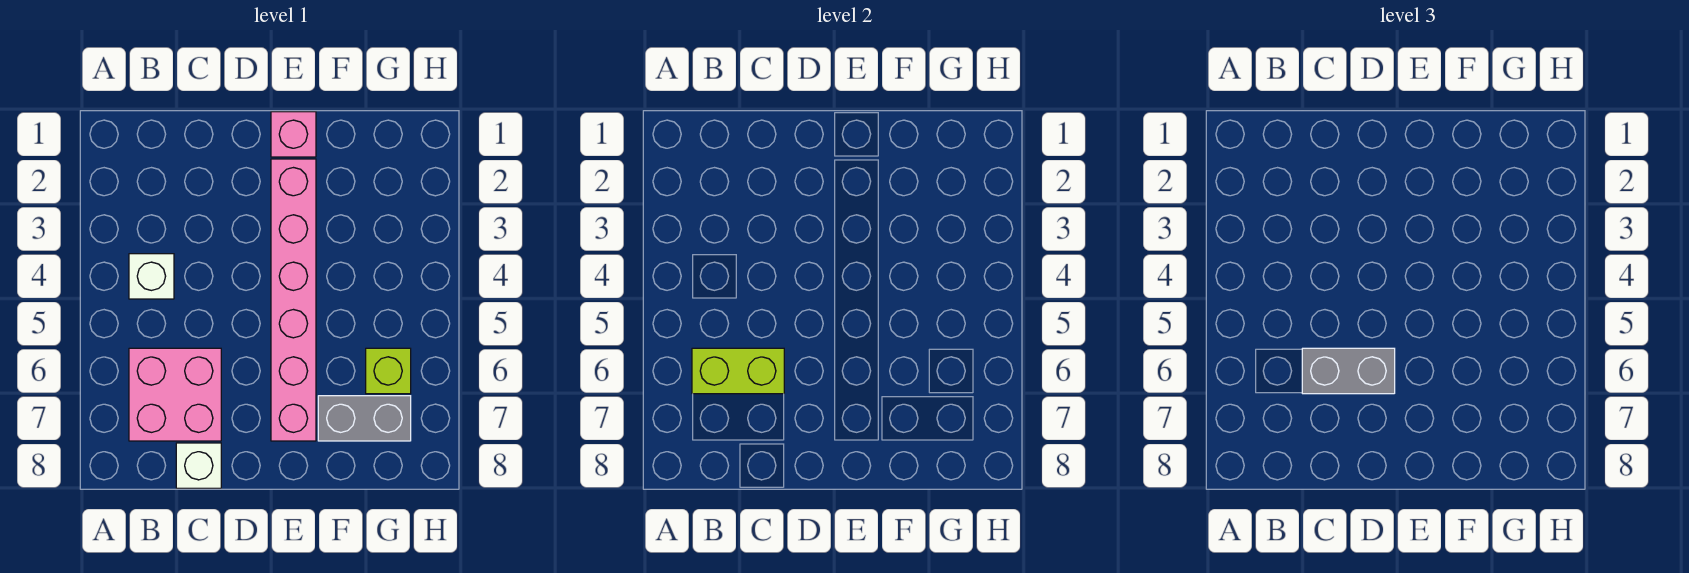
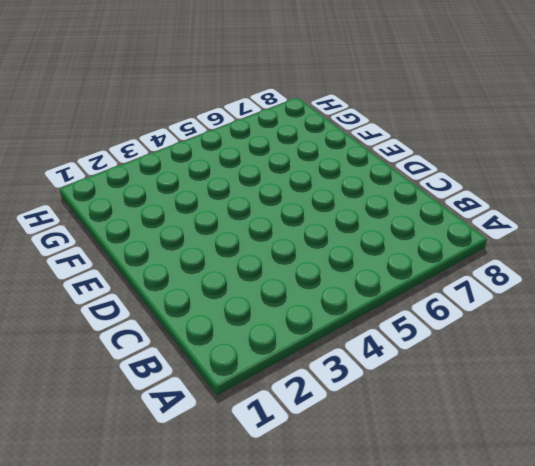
none -> white 1x1 brick [129,254,174,299]
none -> pink 2x2 brick [129,348,221,441]

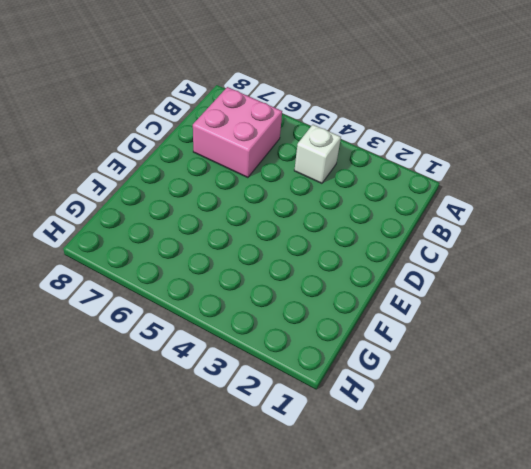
none -> white 1x1 brick [176,443,221,488]
none -> pink 1x1 brick [271,112,316,157]

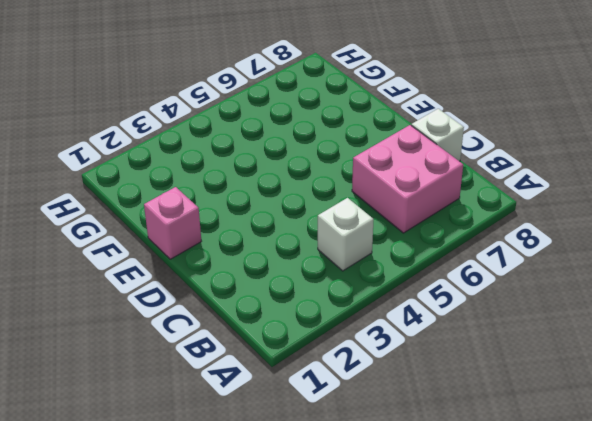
none -> pink 1x6 brick [271,159,316,441]
none -> grey 1x2 brick [318,396,411,441]

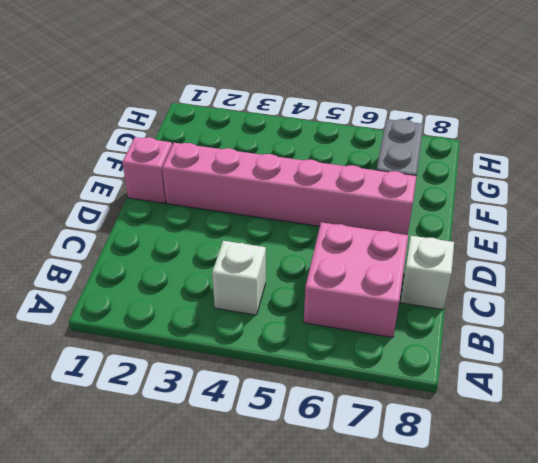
none -> lime 1x1 brick [366,348,411,394]
none -> lime 1x2 brick [692,348,784,394]

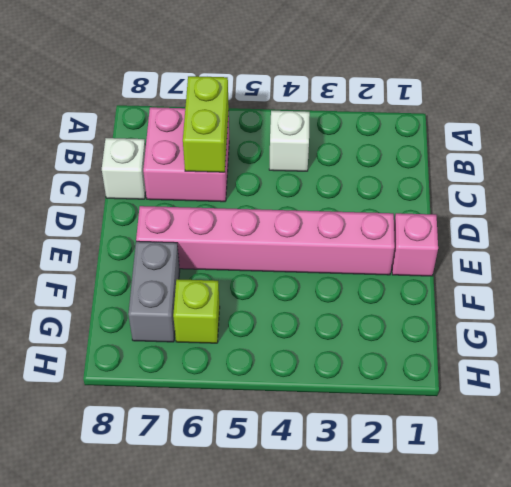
none -> grey 1x2 brick [1302,348,1395,394]

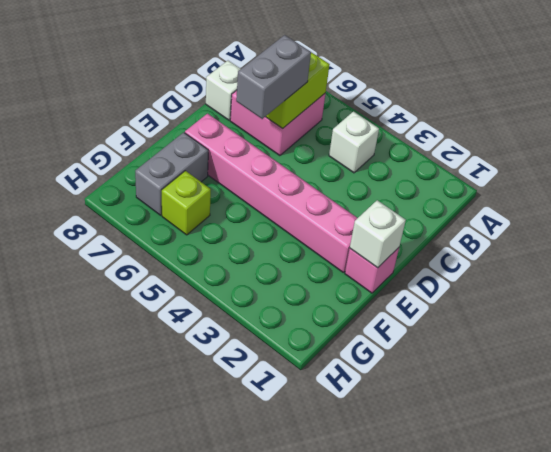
white 1x1 brick [350,200,406,268] -> none

